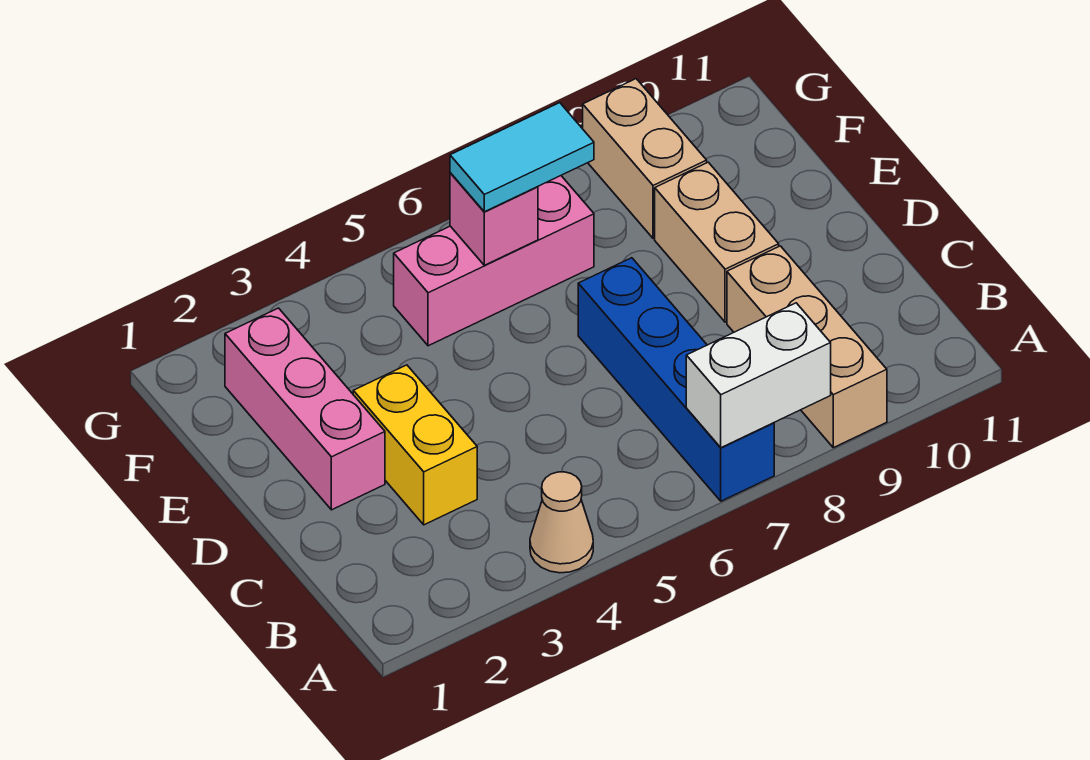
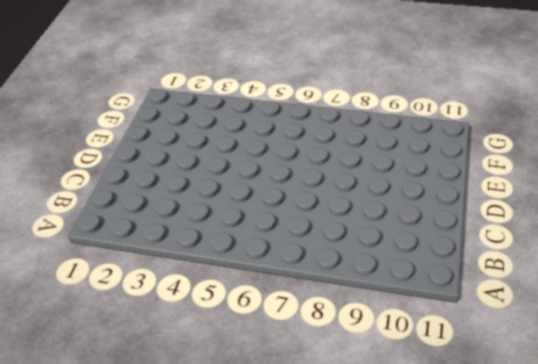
none -> tan 1x1 cone [530,472,593,573]
none -> blue 1x4 brick [578,258,774,501]

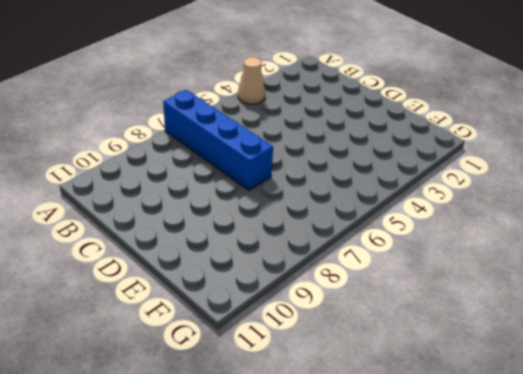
none -> tan 1x3 brick [727,246,887,448]
none -> yellow 1x2 brick [353,365,477,525]

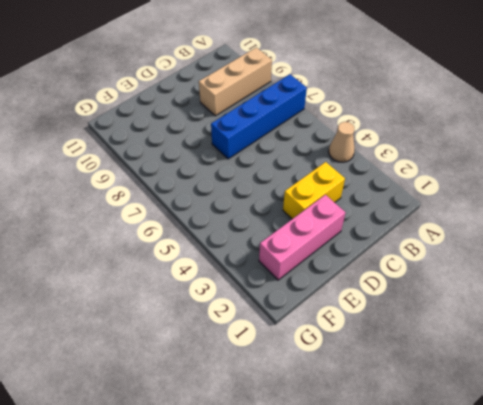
none -> tan 1x2 brick [655,162,779,322]
none -> pink 1x3 brick [394,176,594,346]

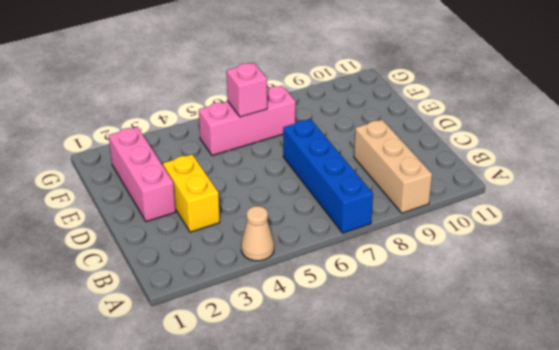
none -> tan 1x2 brick [655,162,779,322]
none -> tan 1x2 brick [583,79,707,238]

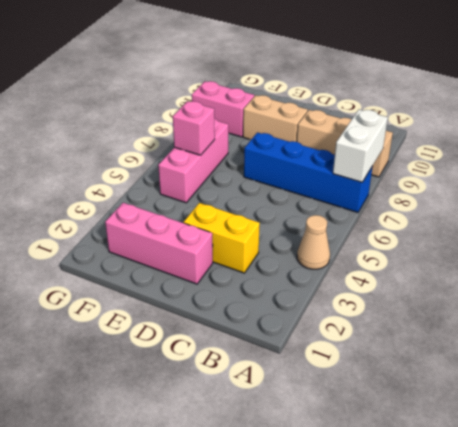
pink 1x2 brick [192,81,254,137] -> tan 1x2 brick [583,79,707,238]
none -> cyan 1x2 tile [450,103,594,212]

